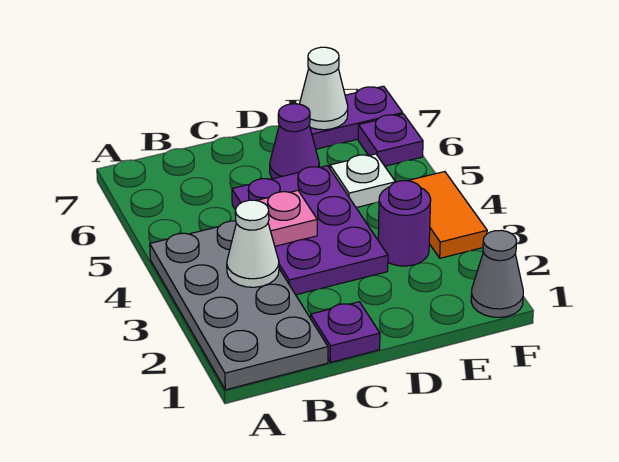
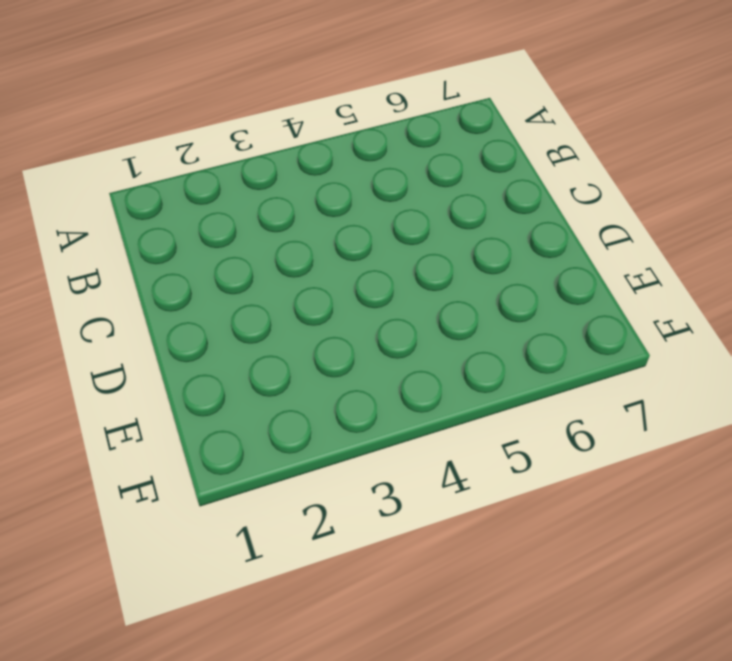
none -> grey 2x4 plate [150,221,328,390]
none -> purple 1x1 plate [311,302,380,362]
none -> purple 2x3 plate [232,166,388,295]

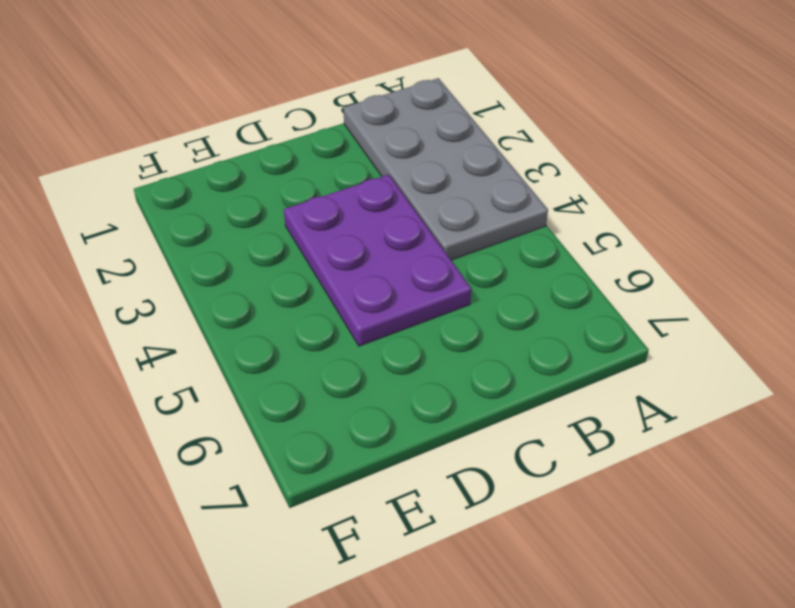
none -> purple 1x1 plate [311,302,380,362]
none -> purple 1x1 cone [270,104,319,179]
none -> purple 1x1 round brick [378,181,431,266]

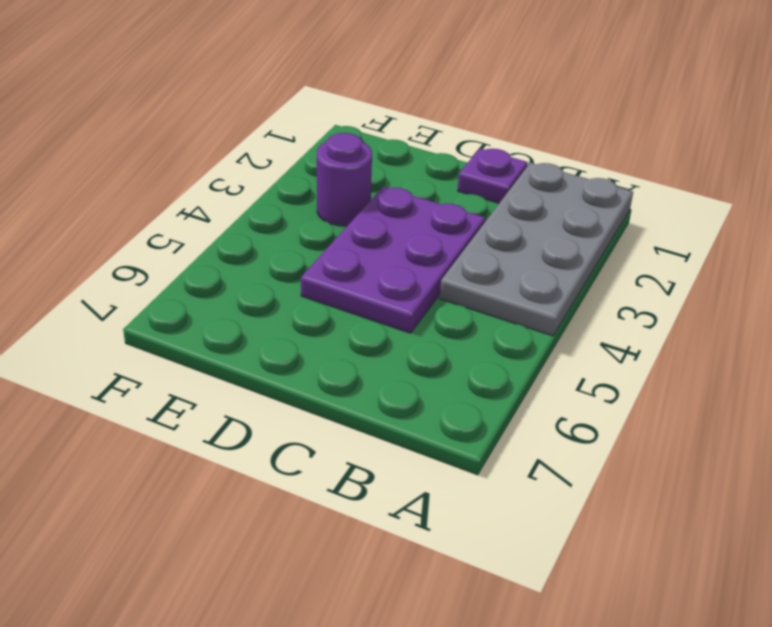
none -> purple 1x1 cone [270,104,319,179]
none -> white 1x1 plate [330,154,395,208]
none -> purple 1x2 plate [310,86,403,149]

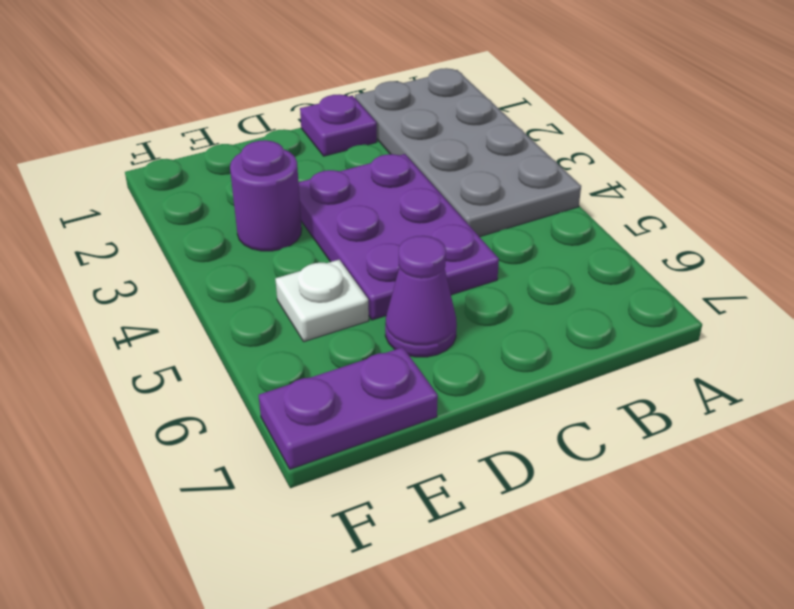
none -> grey 1x1 cone [471,230,523,317]
none -> orange 1x2 tile [408,172,487,258]
none -> purple 1x1 plate [358,114,423,166]

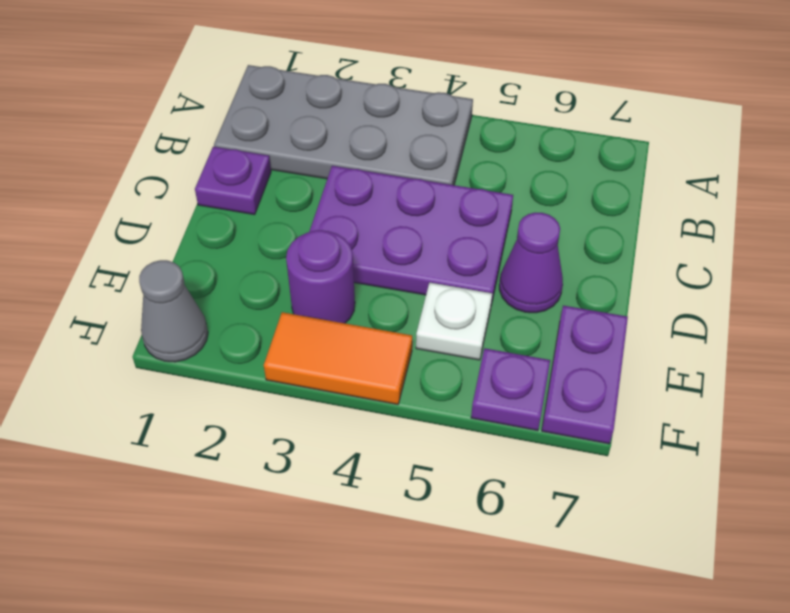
none -> white 1x1 cone [227,200,279,287]
none -> pink 1x1 plate [256,190,317,246]
none -> white 1x1 cone [300,47,348,130]

